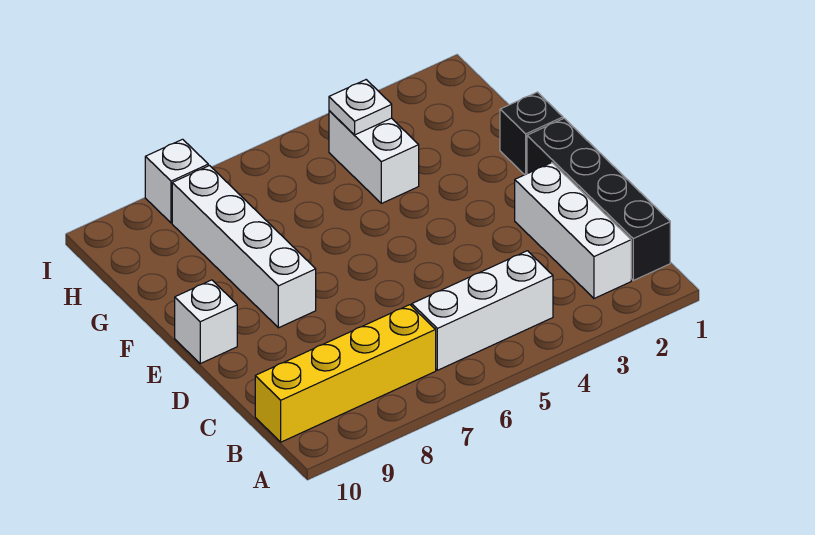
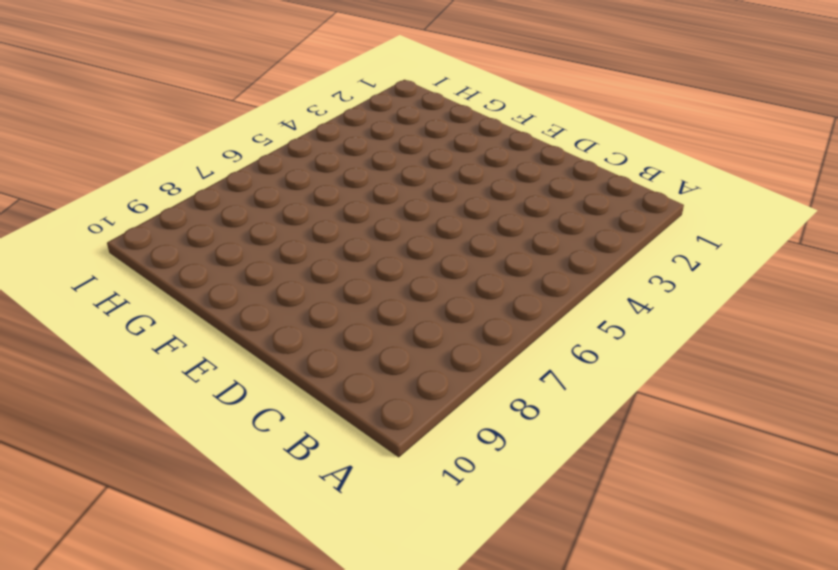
none -> black 1x4 brick [527,118,670,280]
none -> white 1x3 brick [515,163,631,298]

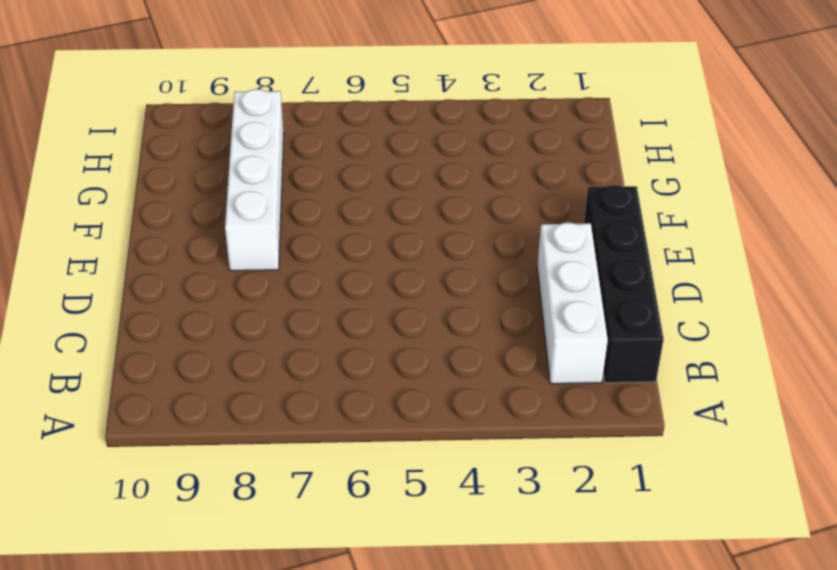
none -> white 1x3 brick [412,251,553,370]
none -> yellow 1x4 brick [255,305,436,442]

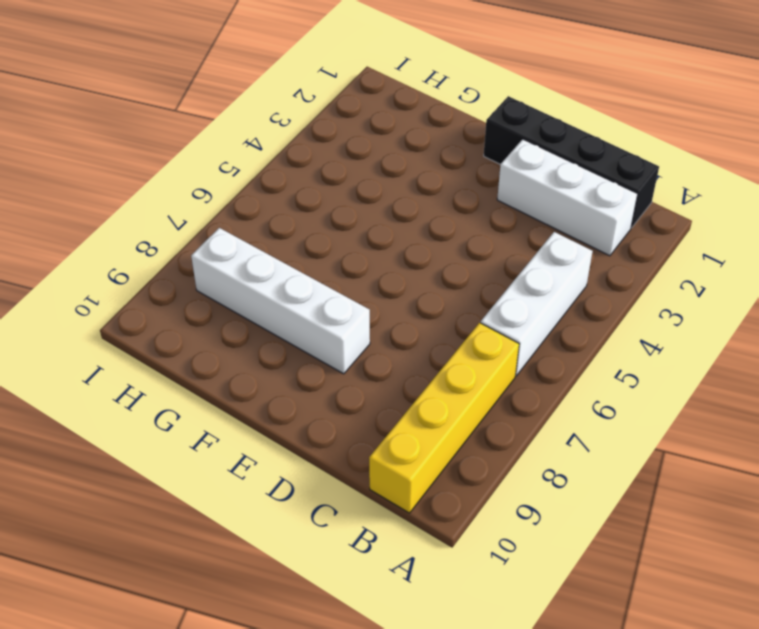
none -> white 1x1 brick [175,280,237,364]
none -> black 1x1 brick [500,92,563,175]

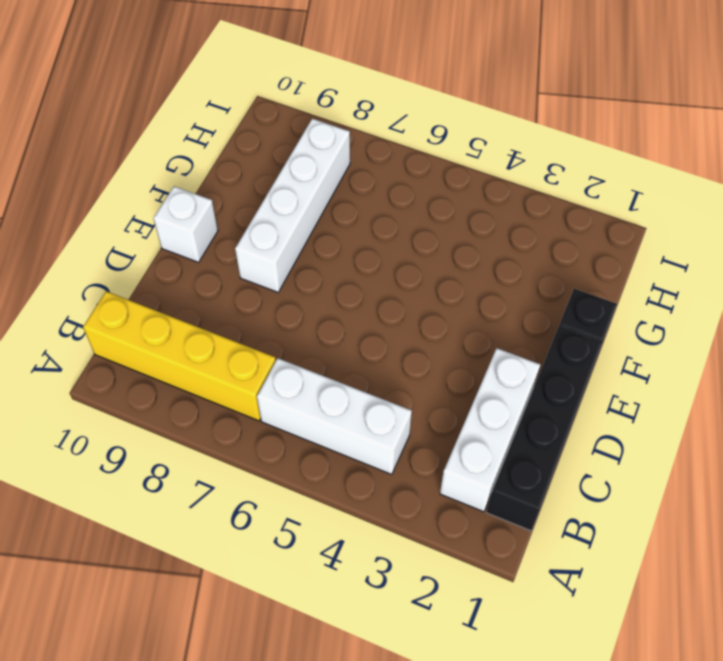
none -> white 1x2 brick [329,111,419,203]
none -> white 1x1 brick [145,139,208,223]

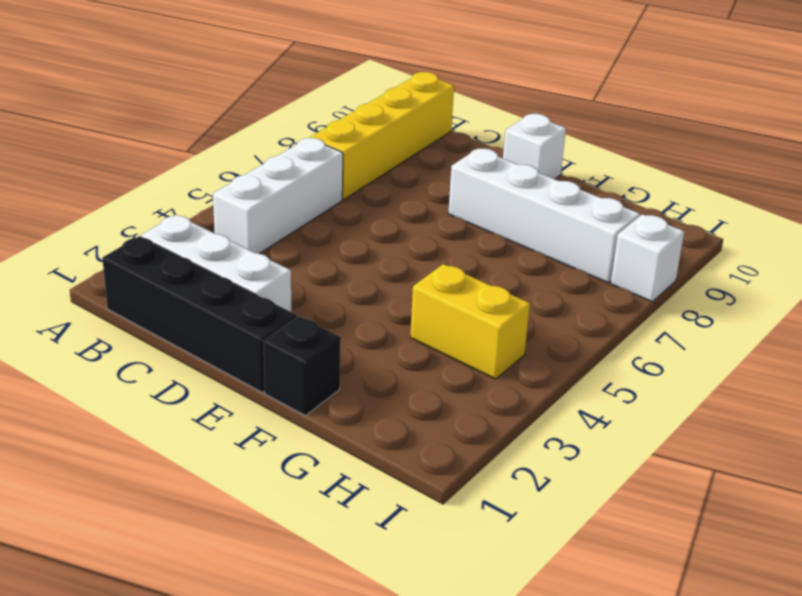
yellow 1x2 brick [410,264,530,379] -> white 1x2 brick [329,111,419,203]
none -> white 1x1 plate [329,80,392,135]

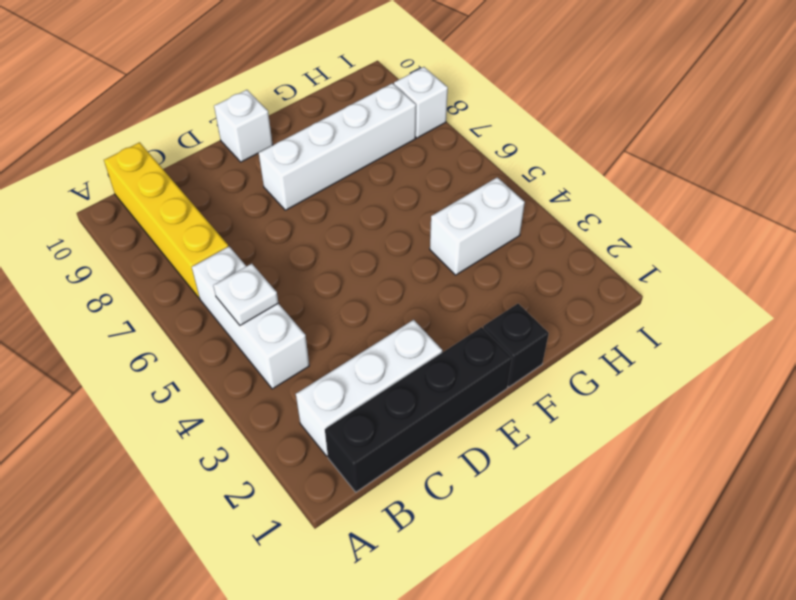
white 1x1 plate [213,264,278,325] -> white 1x1 plate moved to [329,80,392,135]

